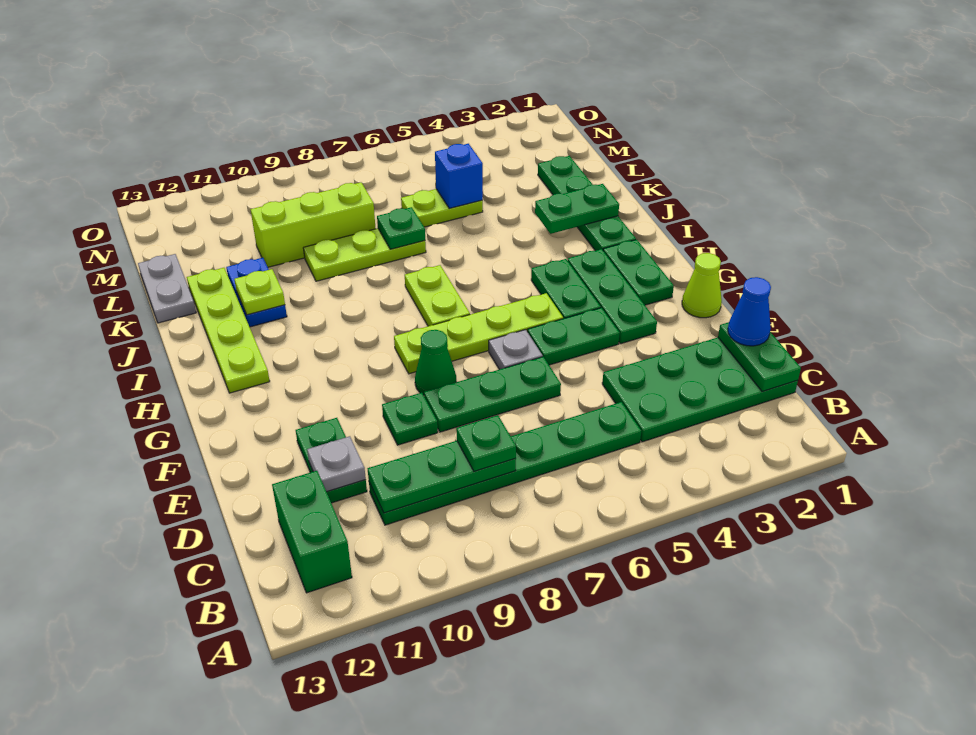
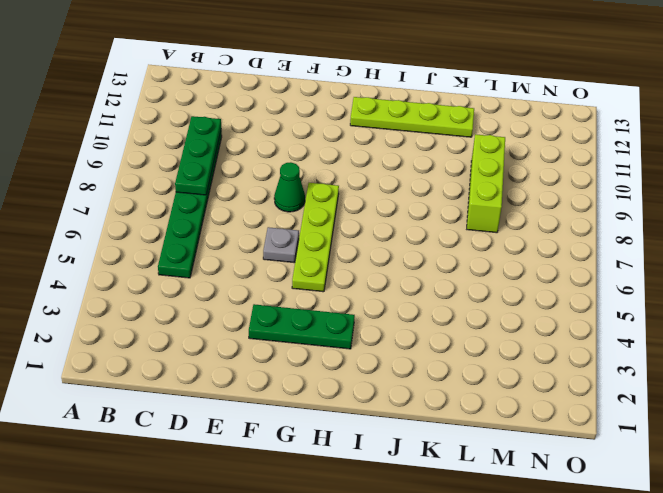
none -> green 1x2 brick [272,471,352,593]
none -> green 2x4 plate [602,338,798,442]
none -> green 1x2 plate [296,418,367,503]
none -> green 1x3 plate [424,357,561,432]

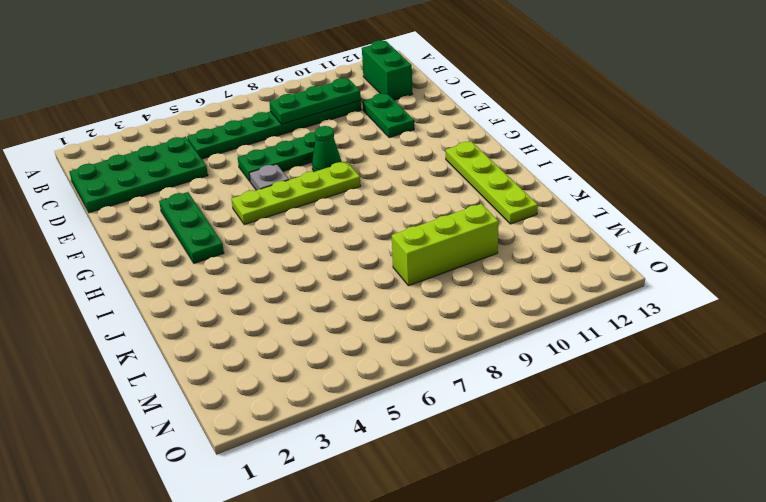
none -> green 1x1 plate [382,393,438,445]
none -> lime 1x1 cone [682,253,722,318]
none -> green 1x2 plate [528,308,620,365]
none -> green 1x2 plate [603,239,674,305]

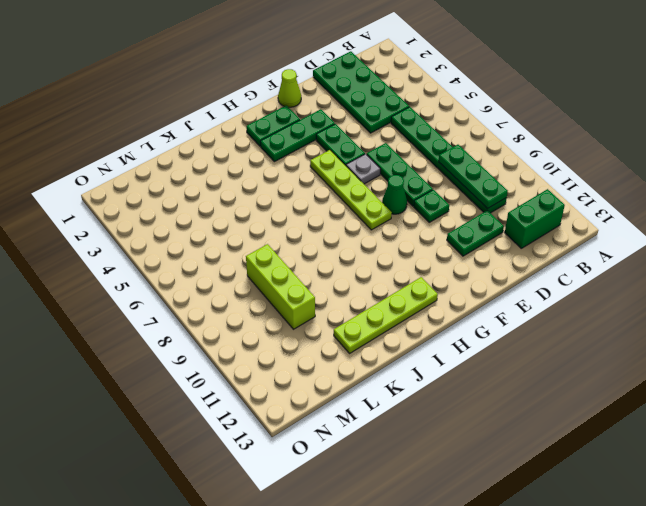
none -> green 1x2 plate [531,259,601,319]
none -> lime 1x2 plate [405,265,470,326]
none -> green 1x4 plate [538,156,636,251]
none -> blue 1x2 plate [226,258,287,327]

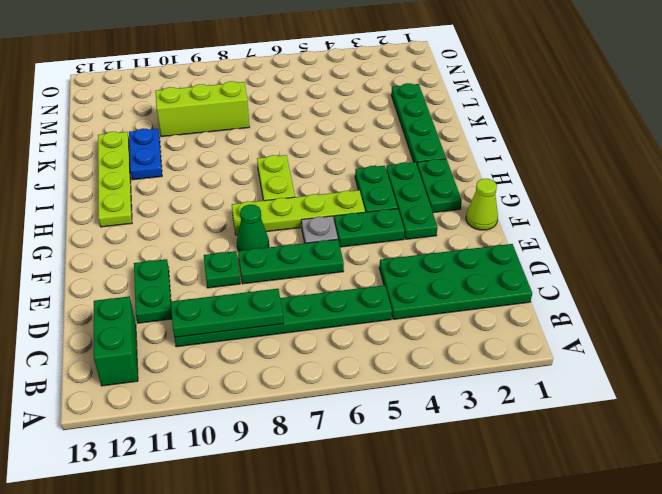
none -> lime 1x3 plate [303,228,426,281]
none -> grey 1x2 plate [138,254,196,323]
none -> lime 1x2 plate [401,189,483,227]
none -> green 1x2 plate [718,322,801,392]

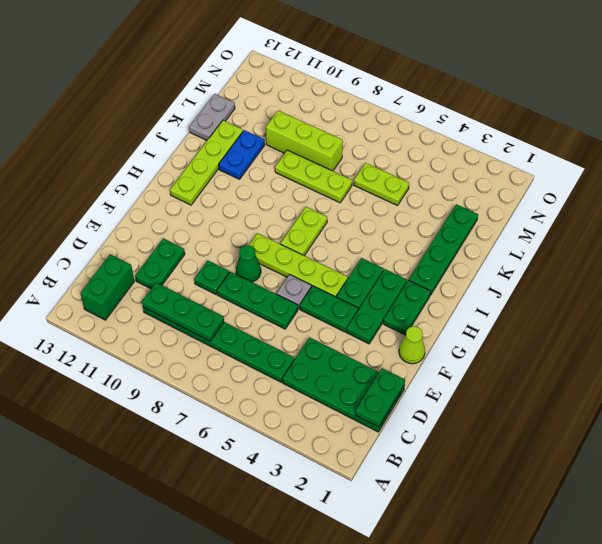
none -> grey 1x1 plate [307,436,366,492]
none -> green 1x2 plate [535,184,619,234]
none -> lime 1x1 plate [234,269,285,315]
none -> green 1x1 plate [377,207,425,249]

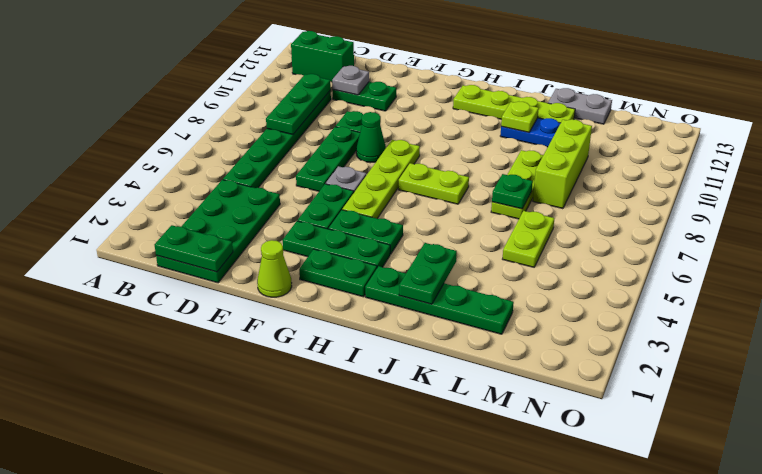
none -> blue 1x1 brick [435,144,483,209]
none -> green 1x1 plate [456,415,516,472]
none -> blue 1x1 cone [728,277,771,346]

